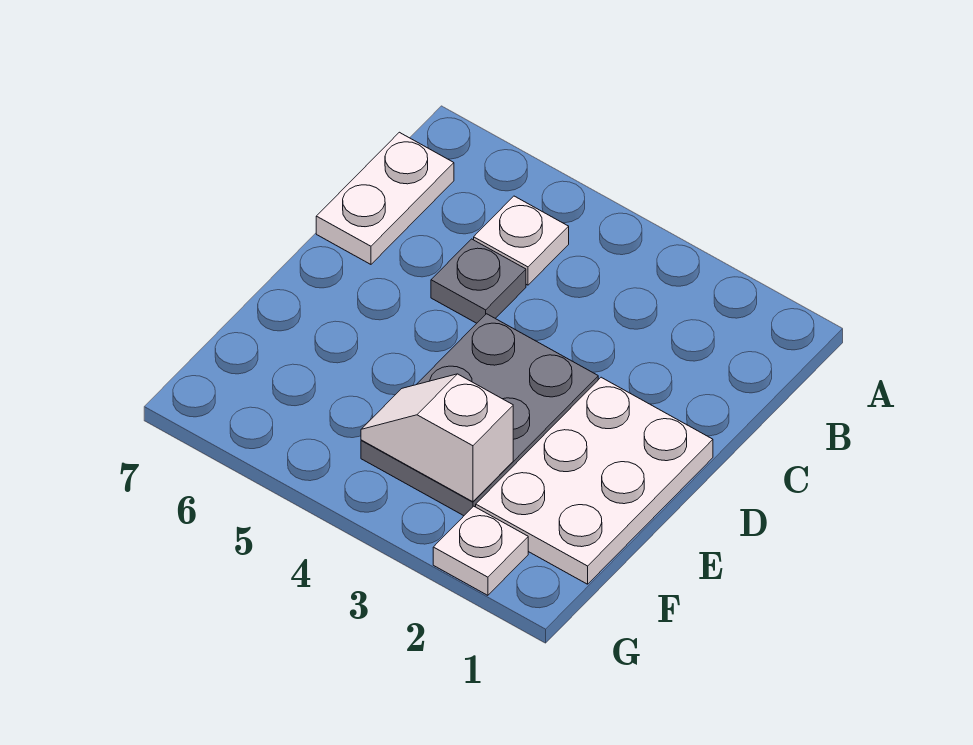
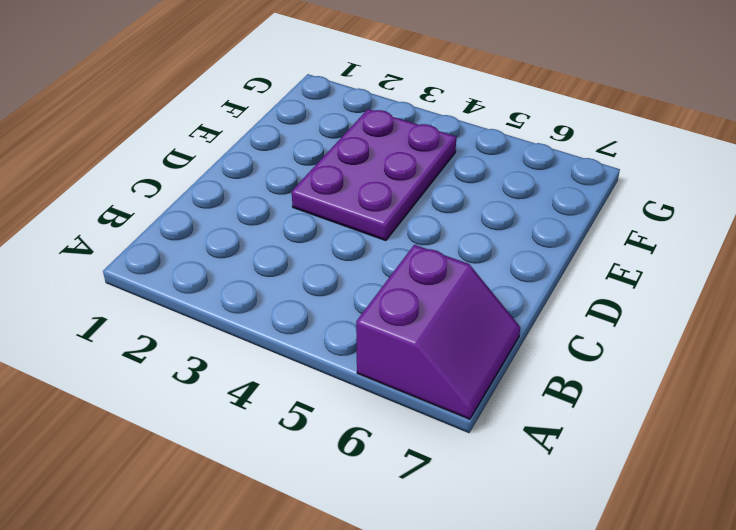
purple 2x2 slope [356,245,520,419] -> white 1x2 plate [316,132,454,264]
purple 2x3 plate [292,109,456,241] -> grey 2x3 plate [361,314,598,516]
none -> white 1x1 plate [474,196,569,285]
none -> grey 1x1 plate [431,239,526,323]

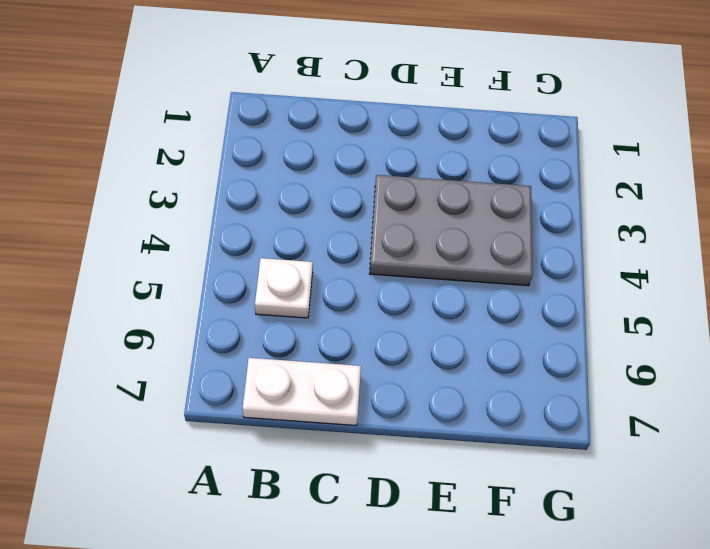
none -> grey 1x1 plate [431,239,526,323]
none -> white 2x3 plate [476,377,713,584]

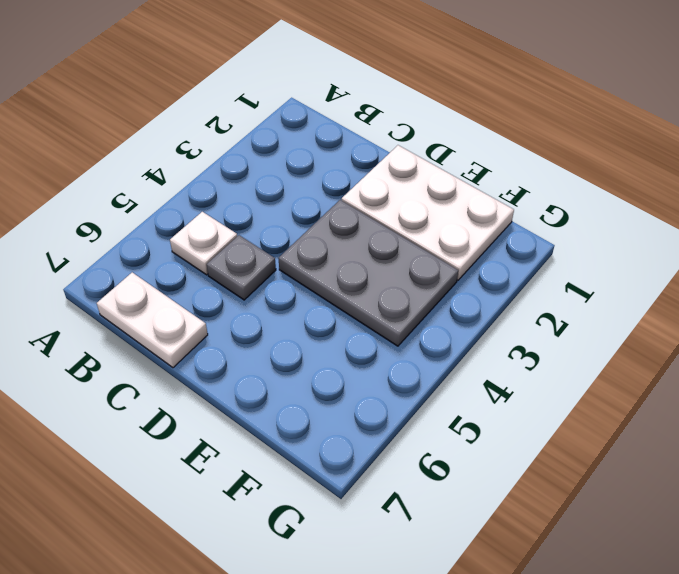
none -> white 1x1 plate [433,506,528,595]
none -> white 1x2 slope [361,374,513,502]

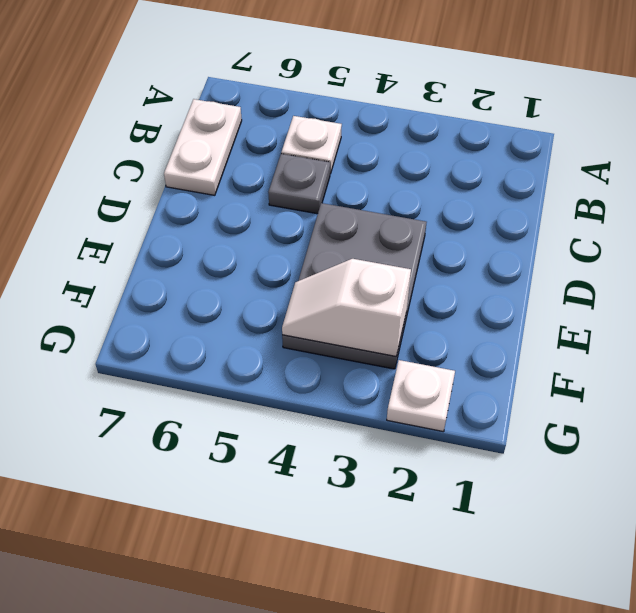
none -> white 2x3 plate [476,377,713,584]

